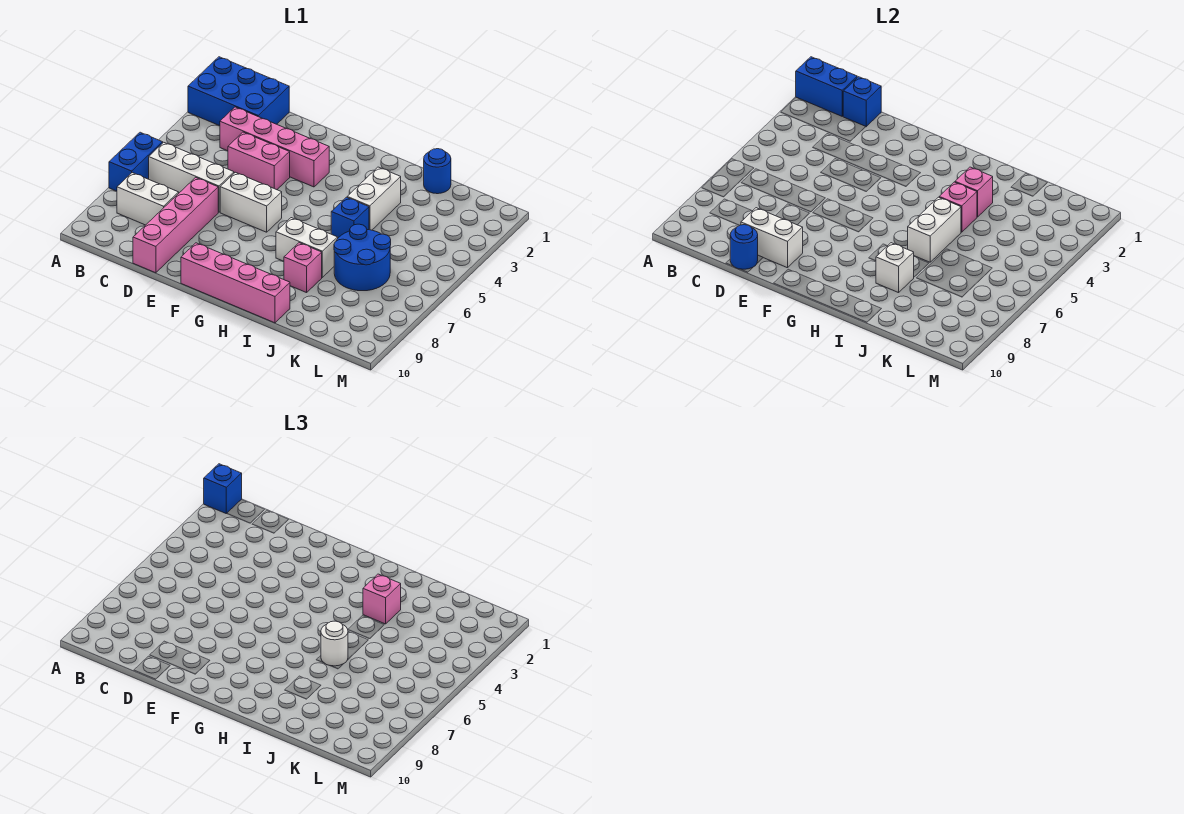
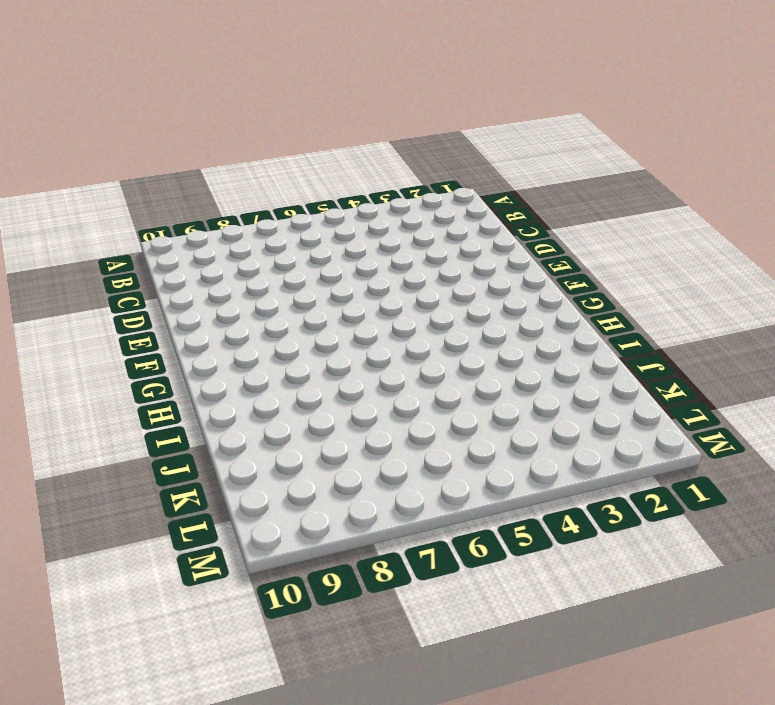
none -> blue 2x3 brick [188,57,289,126]
none -> blue 1x2 brick [109,132,163,191]
none -> white 1x3 brick [149,142,234,212]

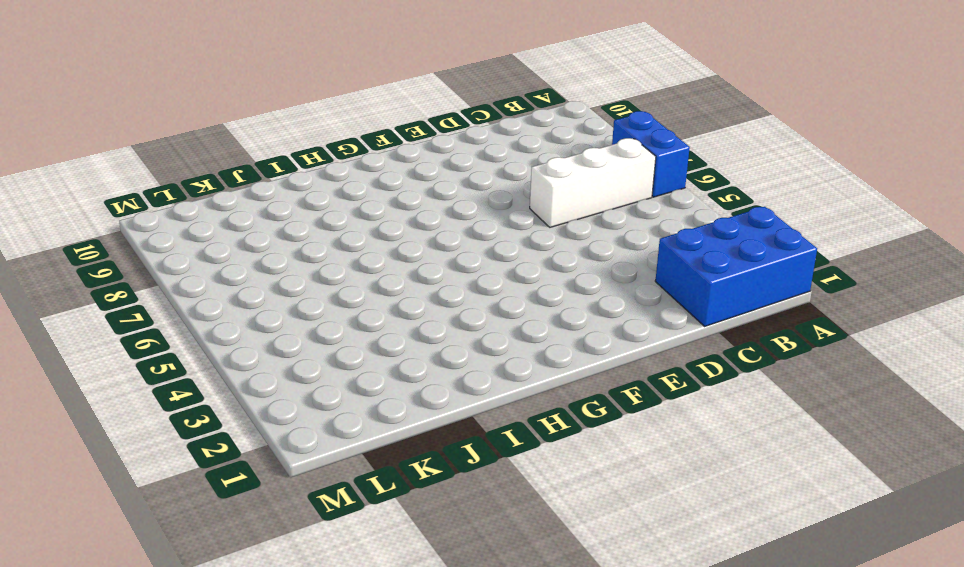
none -> white 1x2 brick [117,173,179,225]
none -> pink 1x4 brick [220,107,329,187]
none -> pink 1x2 brick [228,132,290,190]

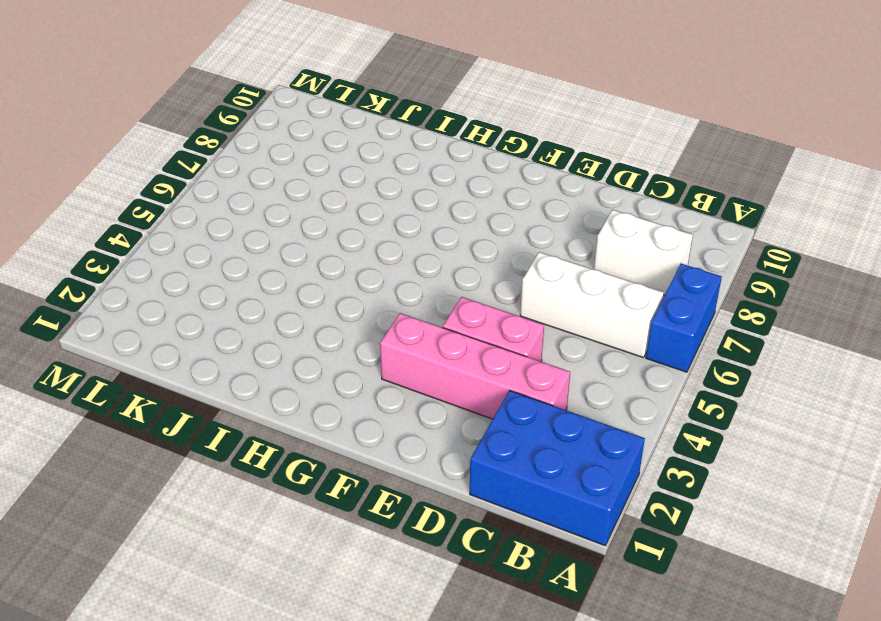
none -> pink 1x4 brick [133,177,218,273]
none -> white 1x2 brick [220,172,282,232]
none -> pink 1x4 brick [181,243,290,323]

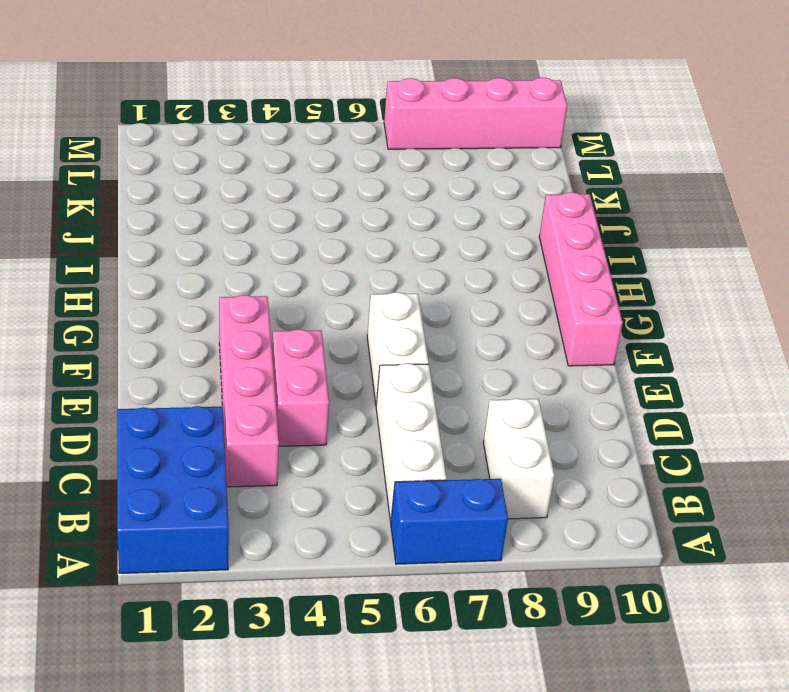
pink 1x4 brick [384,77,567,149] -> pink 1x4 brick moved to [133,177,218,273]
none -> white 1x2 brick [276,218,338,277]
none -> white 1x2 brick [347,167,401,230]
none -> blue 1x1 brick [331,197,369,238]

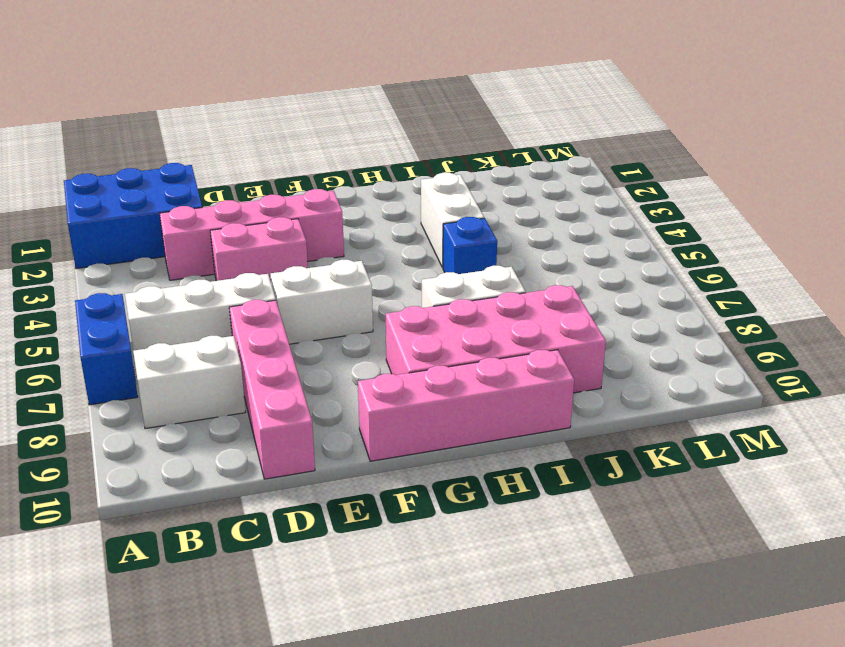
pink 2x4 brick [386,285,606,393] -> pink 1x1 brick [284,243,322,293]
none -> blue 1x1 round brick [424,149,451,194]
none -> blue 2x2 round brick [334,224,391,291]
none -> blue 1x2 brick [796,57,857,116]

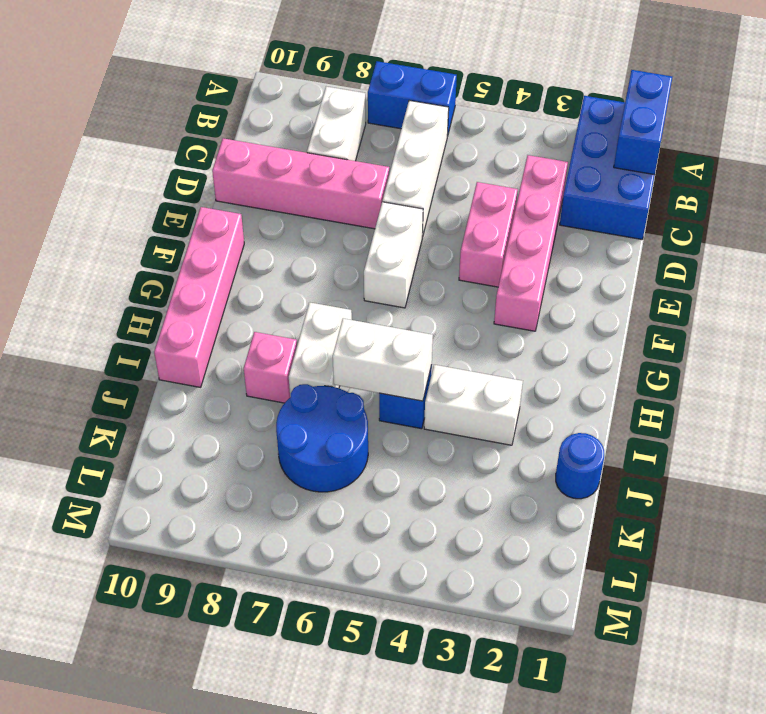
none -> blue 1x1 brick [843,77,881,127]
none -> white 1x2 brick [741,208,803,268]
none -> blue 1x1 round brick [730,225,758,269]

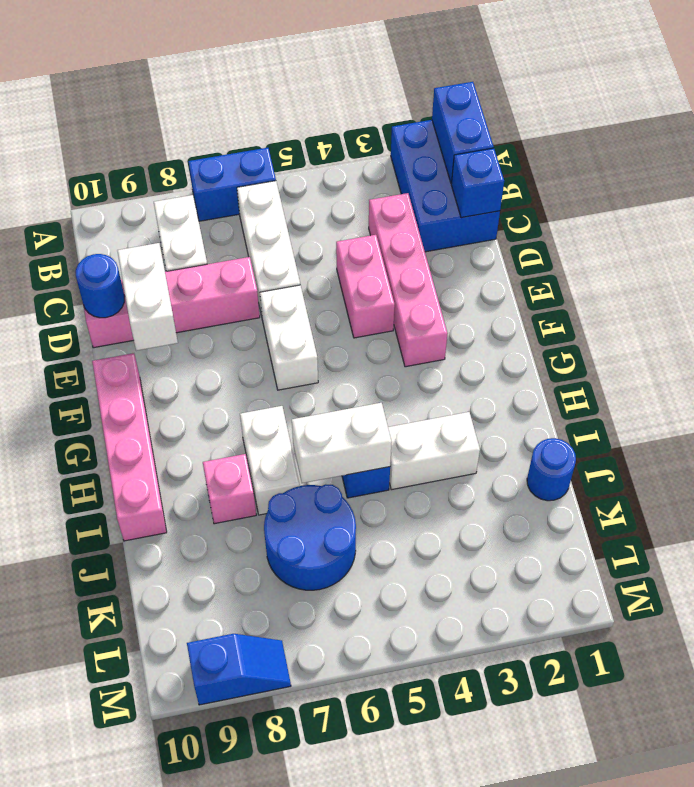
blue 1x2 slope [187,634,291,705] -> none
none -> pink 1x1 brick [955,167,993,217]
none -> pink 1x1 brick [939,182,977,232]
none -> white 1x1 brick [876,243,914,293]

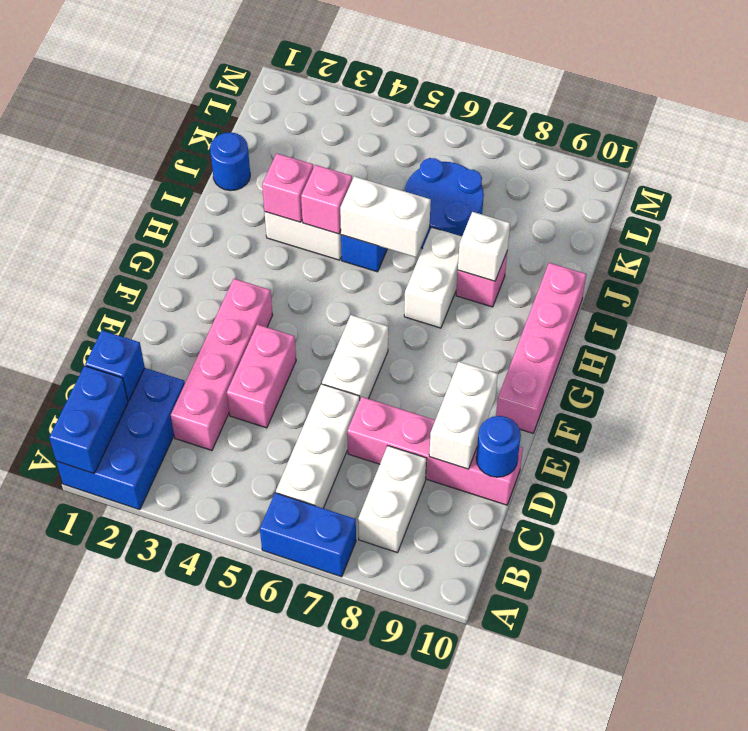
none -> blue 1x1 brick [204,464,242,514]
none -> pink 1x1 brick [363,574,401,624]
none -> white 1x1 round brick [321,621,348,666]

